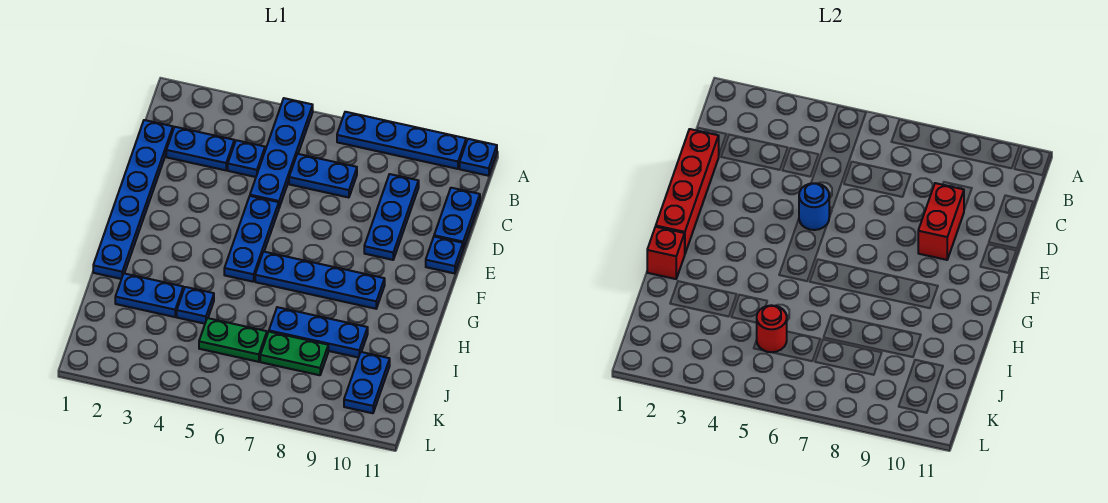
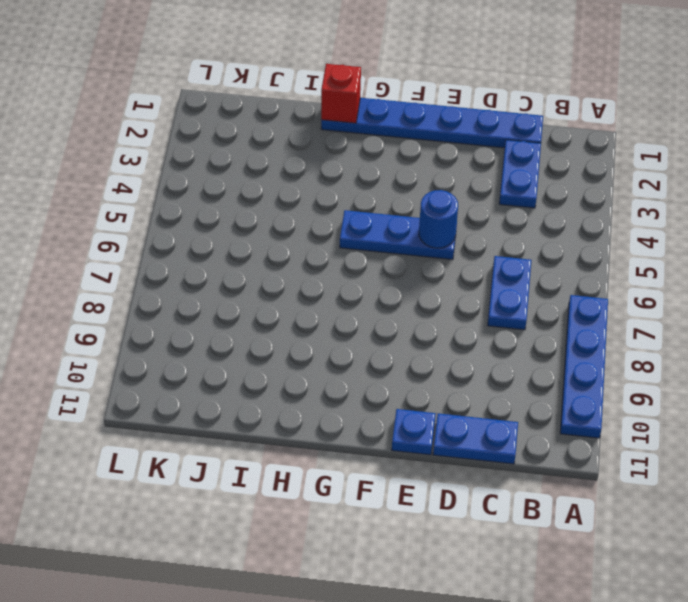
none -> blue 1x4 plate [250,98,313,207]
none -> blue 1x1 plate [460,139,497,176]
none -> blue 1x1 plate [228,140,265,177]

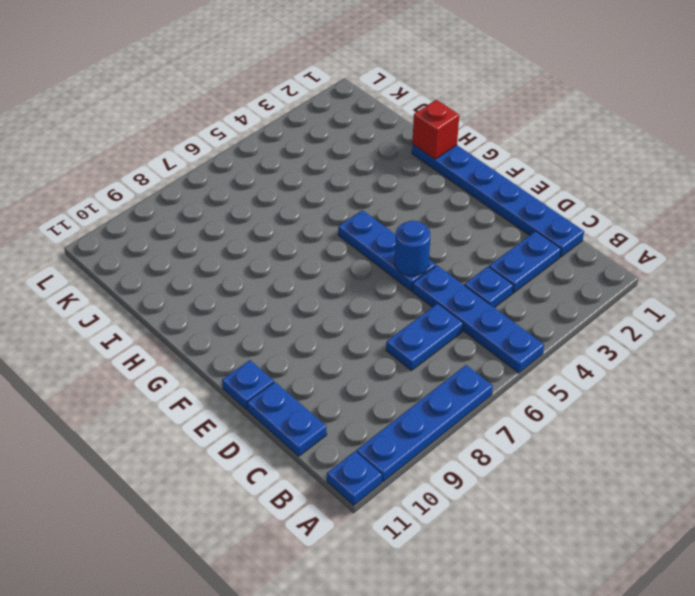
none -> blue 1x3 plate [364,174,419,260]
none -> blue 1x4 plate [255,252,385,309]
none -> blue 1x2 plate [115,273,183,317]

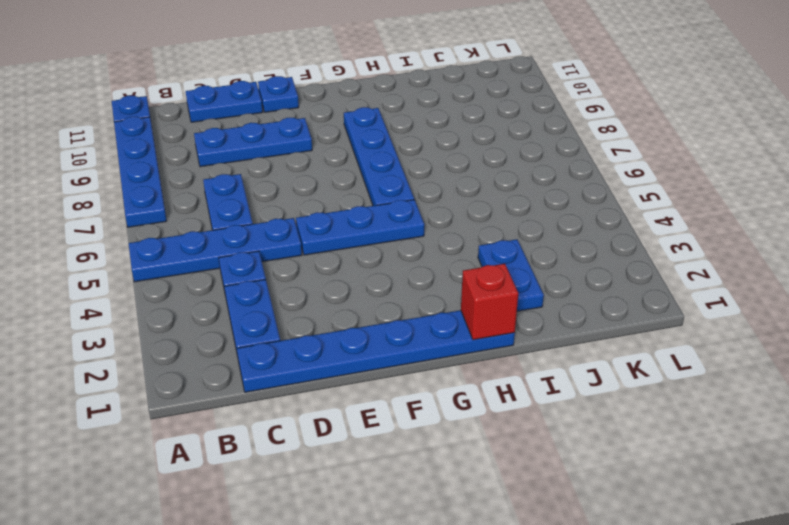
none -> blue 1x1 plate [177,287,214,324]
none -> blue 1x3 plate [269,307,368,358]
none -> green 1x2 plate [199,318,267,362]

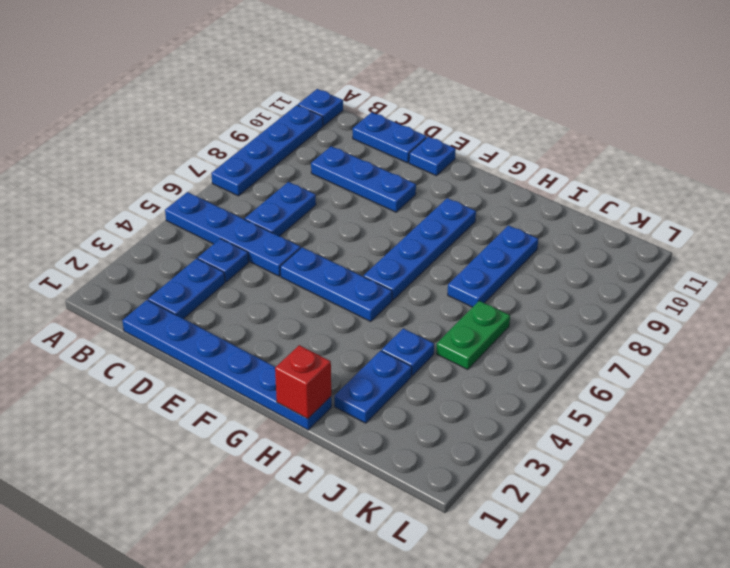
none -> green 1x2 plate [260,332,328,375]
none -> blue 1x2 plate [344,352,390,413]
none -> red 1x4 brick [656,129,719,253]

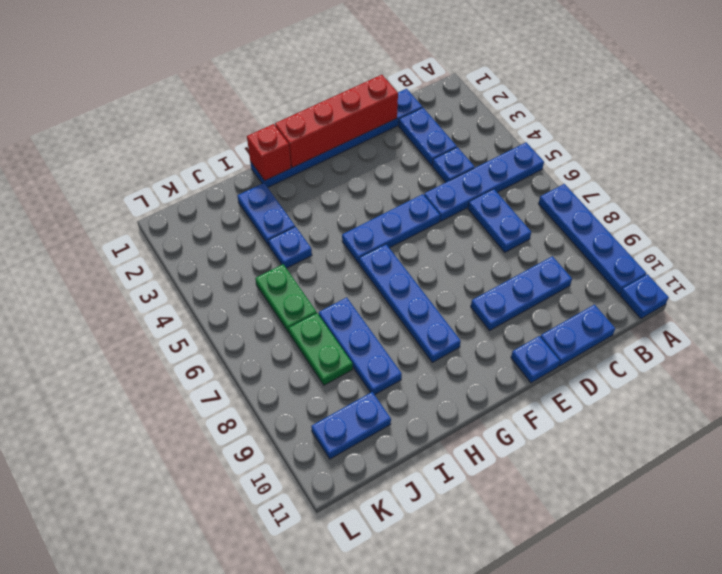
none -> red 1x2 brick [918,183,964,260]
none -> blue 1x1 round brick [799,183,829,230]
none -> red 1x1 round brick [757,305,787,352]

